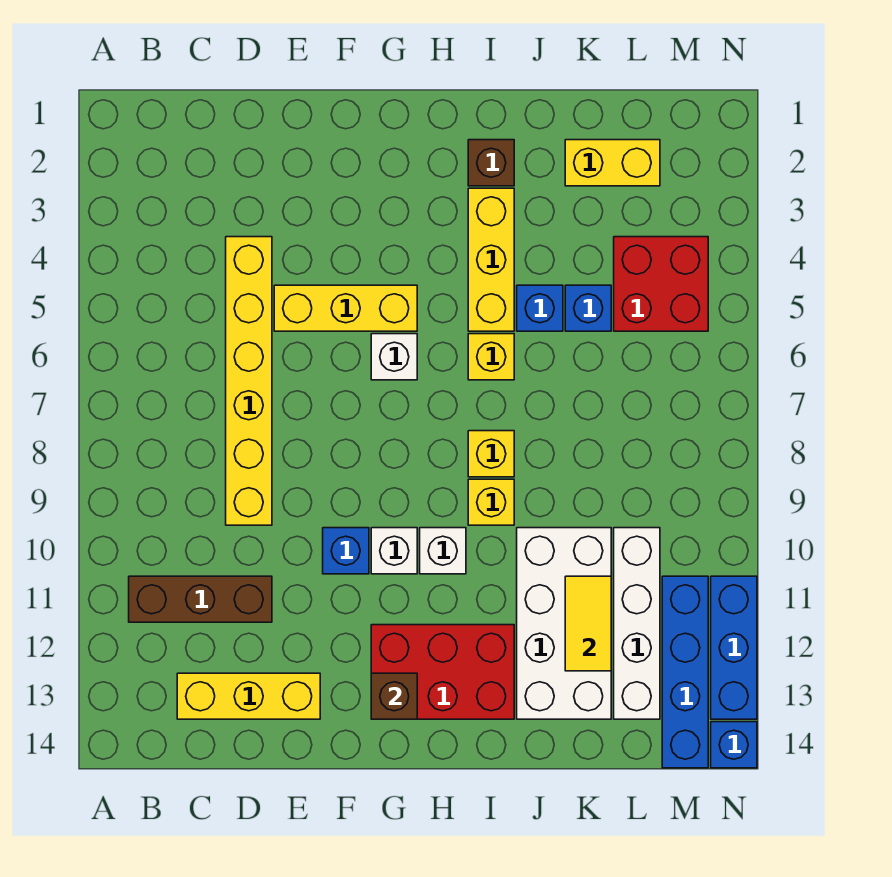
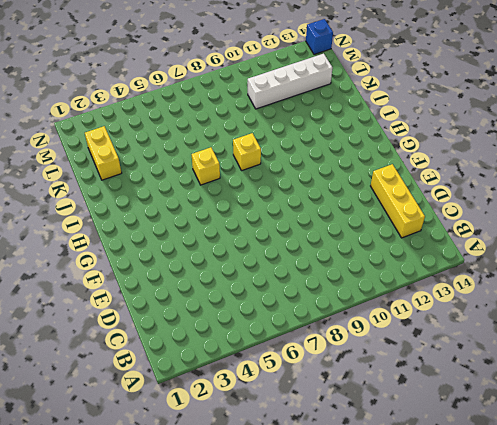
none -> brown 1x3 brick [129,576,272,622]
none -> yellow 1x6 brick [226,237,272,525]
none -> yellow 1x3 brick [274,285,417,331]

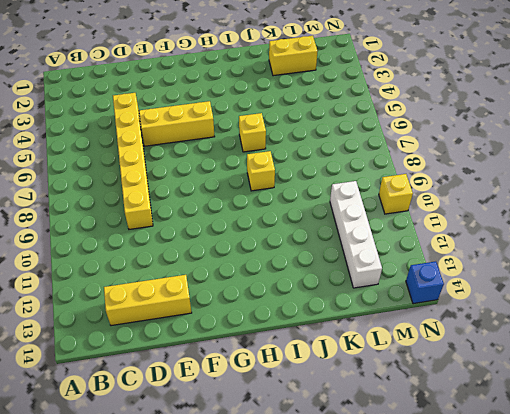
yellow 1x1 brick [379,174,413,214] -> yellow 1x1 brick moved to [468,479,514,525]
none -> brown 1x3 brick [129,576,272,622]
none -> blue 1x1 brick [323,528,369,574]
none -> white 1x1 brick [371,334,417,380]

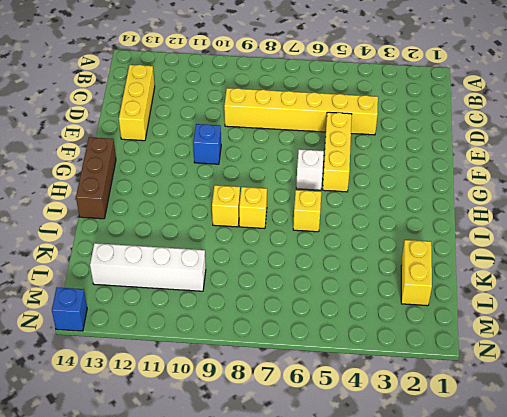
brown 1x3 brick [76,137,116,219] -> brown 1x3 brick moved to [129,576,272,622]
none -> white 1x1 brick [371,528,417,574]
none -> red 2x3 brick [371,625,514,719]
none -> white 1x1 brick [420,528,466,574]

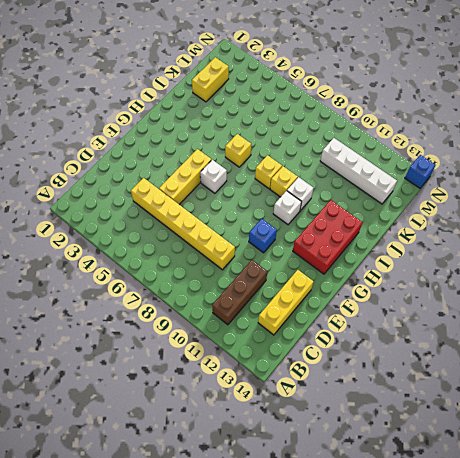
white 1x1 brick [287,177,314,211] -> white 1x1 brick moved to [371,528,417,574]
none -> brown 1x1 brick [468,140,514,186]
none -> yellow 1x3 brick [468,188,514,331]
none -> blue 1x1 brick [517,285,563,331]

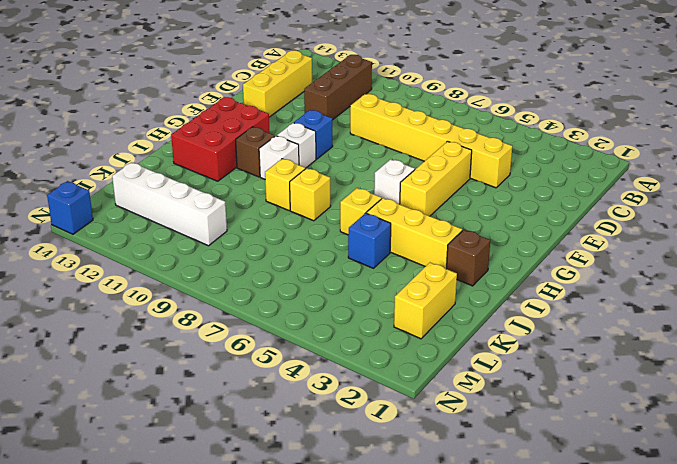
brown 1x1 brick [236,127,275,177] -> brown 1x1 brick moved to [371,673,417,719]
none -> white 2x4 brick [517,528,611,719]
none -> blue 1x1 brick [565,285,611,331]
none -> red 2x2 brick [614,237,708,331]

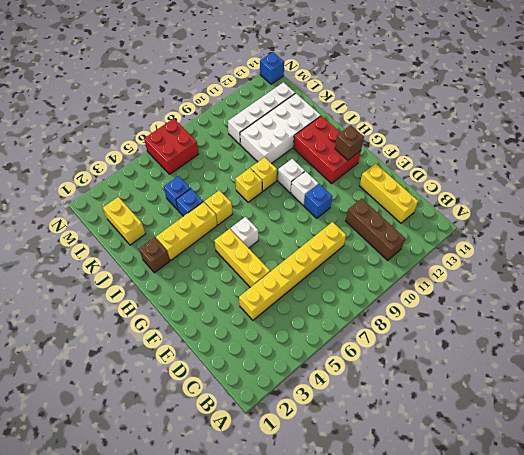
red 2x2 brick [144,119,199,174] -> red 2x2 brick moved to [614,237,708,331]
none -> blue 1x4 brick [662,576,708,768]
none -> blue 1x3 brick [711,576,757,719]
none -> yellow 1x2 tile [565,576,611,671]

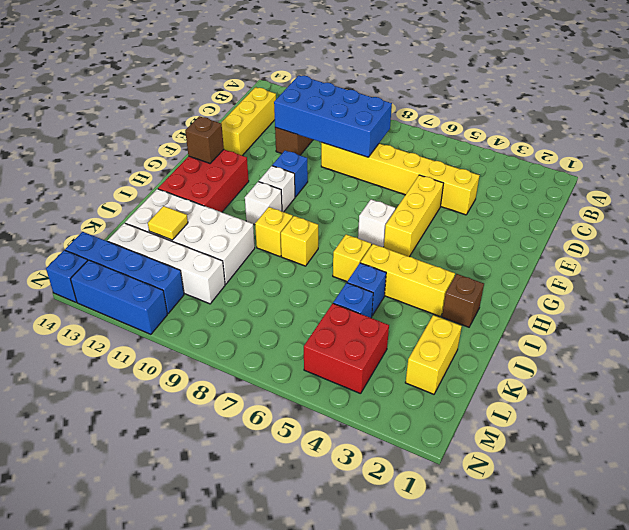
blue 2x4 brick [274,75,392,157] -> none
yellow 1x1 tile [148,206,188,240] -> yellow 1x2 tile [565,576,611,671]

